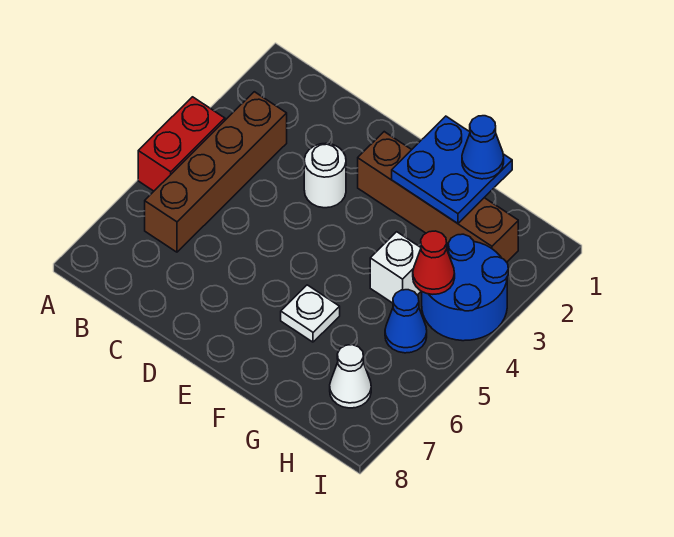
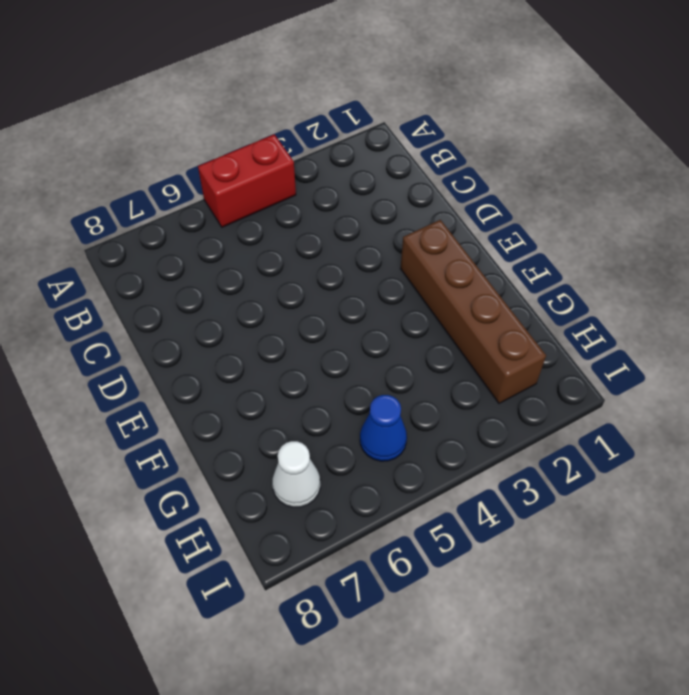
none -> brown 1x4 brick [145,92,287,252]
none -> white 1x1 round brick [304,143,346,208]
none -> white 1x1 plate [281,285,340,342]

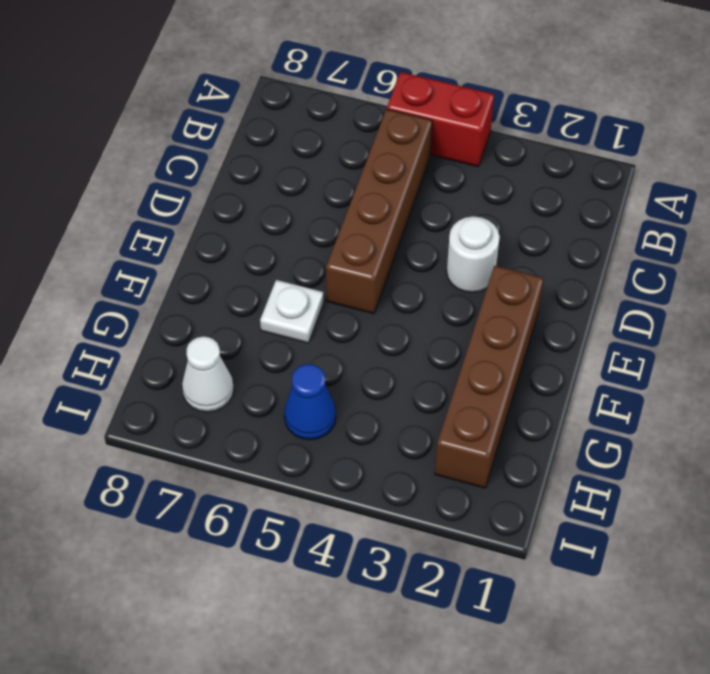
brown 1x4 brick [326,109,432,314] -> brown 1x4 brick turned to [145,92,287,252]
none -> white 1x1 brick [370,232,421,303]
none -> blue 2x2 round brick [422,234,508,341]
none -> blue 2x2 plate [392,116,512,223]

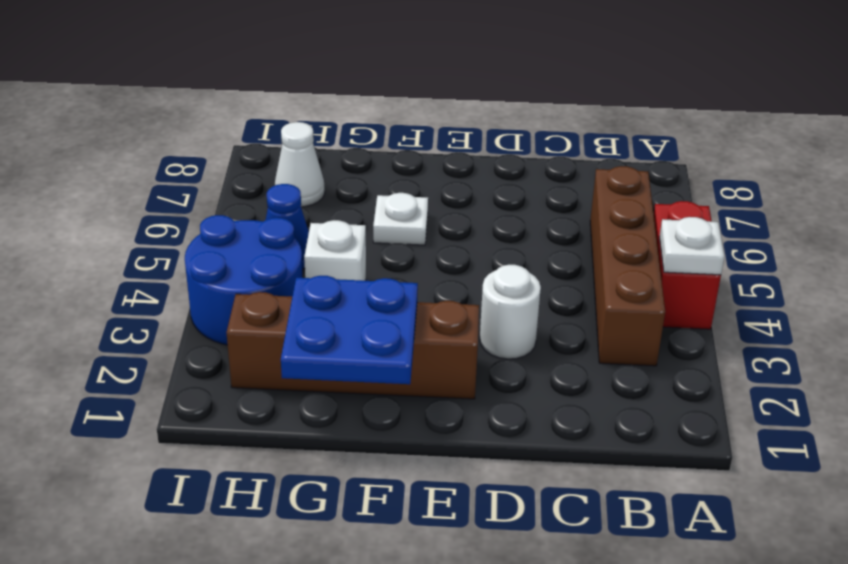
white 1x1 plate [659,217,724,275] -> none
none -> red 1x1 cone [413,231,455,294]
none -> blue 1x1 cone [462,116,504,179]

